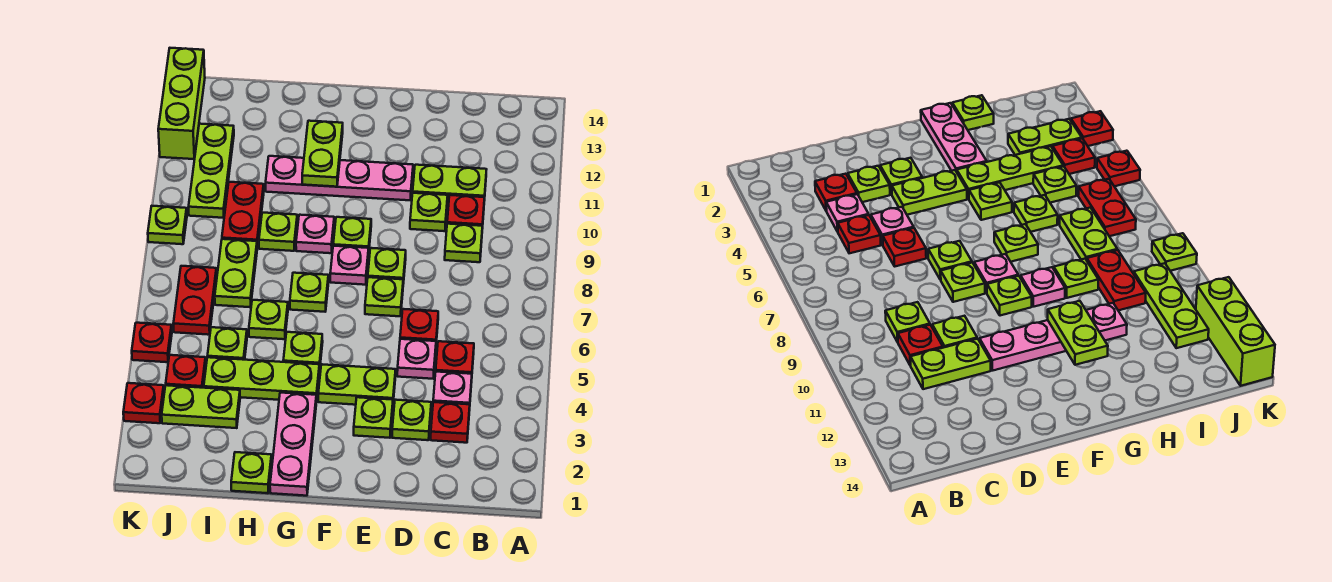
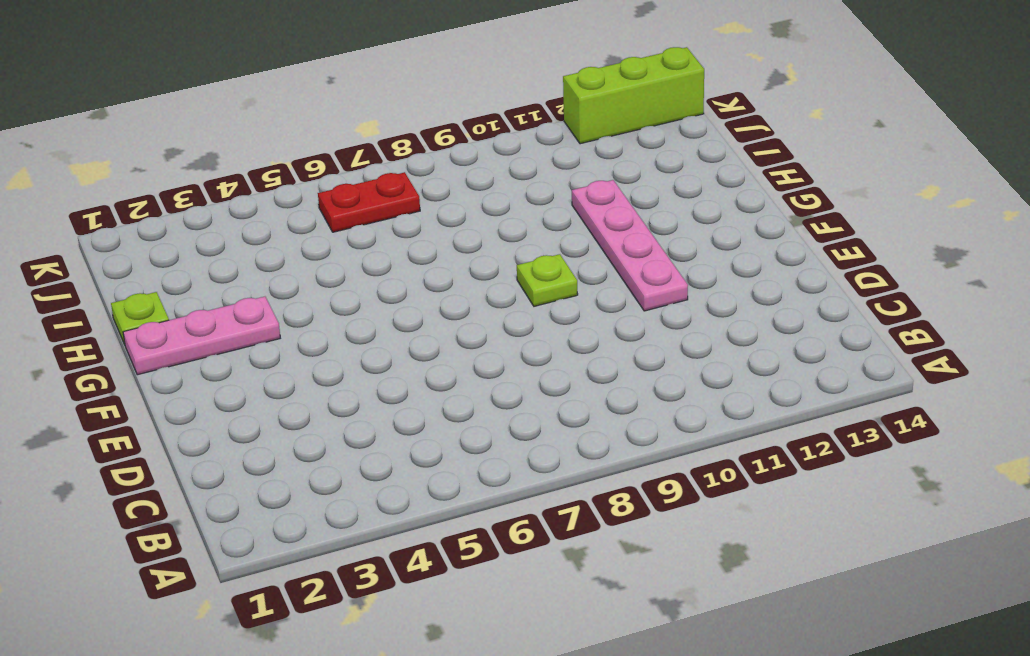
none -> red 1x1 plate [431,402,470,443]
none -> pink 1x1 plate [433,372,472,404]
none -> red 1x1 plate [436,341,474,374]
none -> lime 1x1 plate [445,224,482,262]

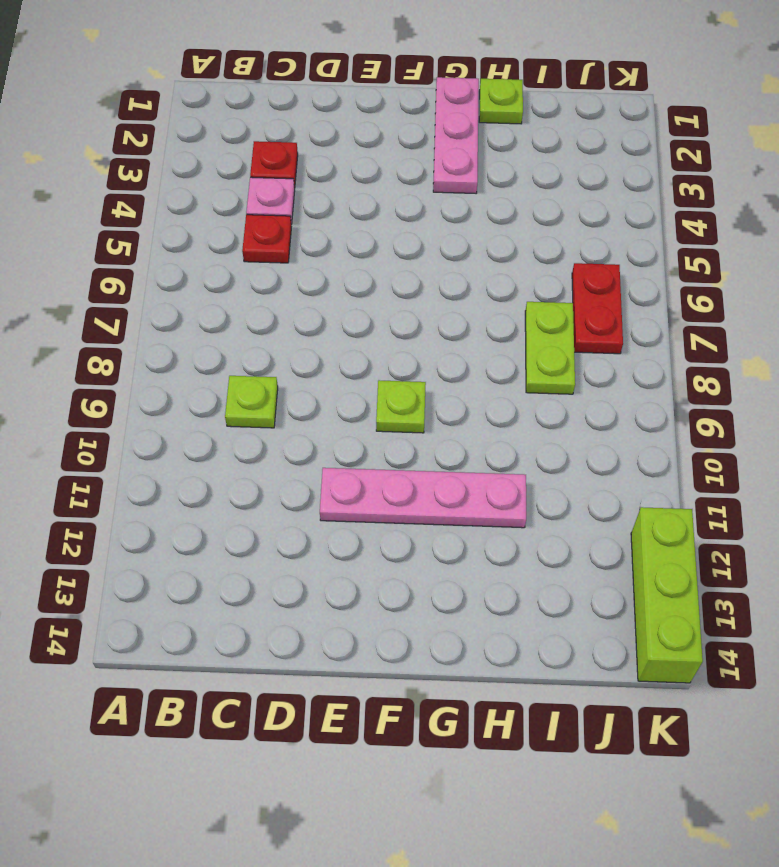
none -> red 1x1 plate [447,195,485,229]
none -> lime 1x2 plate [413,165,487,203]
none -> lime 1x1 plate [392,400,431,440]
none -> pink 1x1 plate [397,339,436,379]

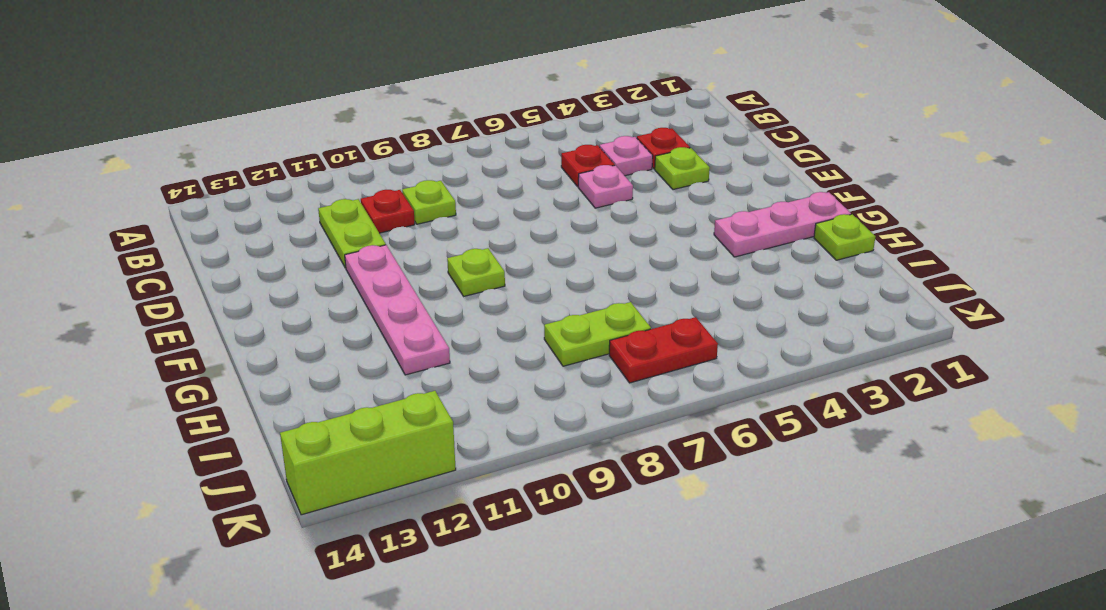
none -> red 1x1 plate [400,309,438,341]
none -> lime 1x1 plate [410,193,448,231]
none -> lime 1x1 plate [354,397,393,438]
none -> lime 1x2 plate [318,364,396,405]

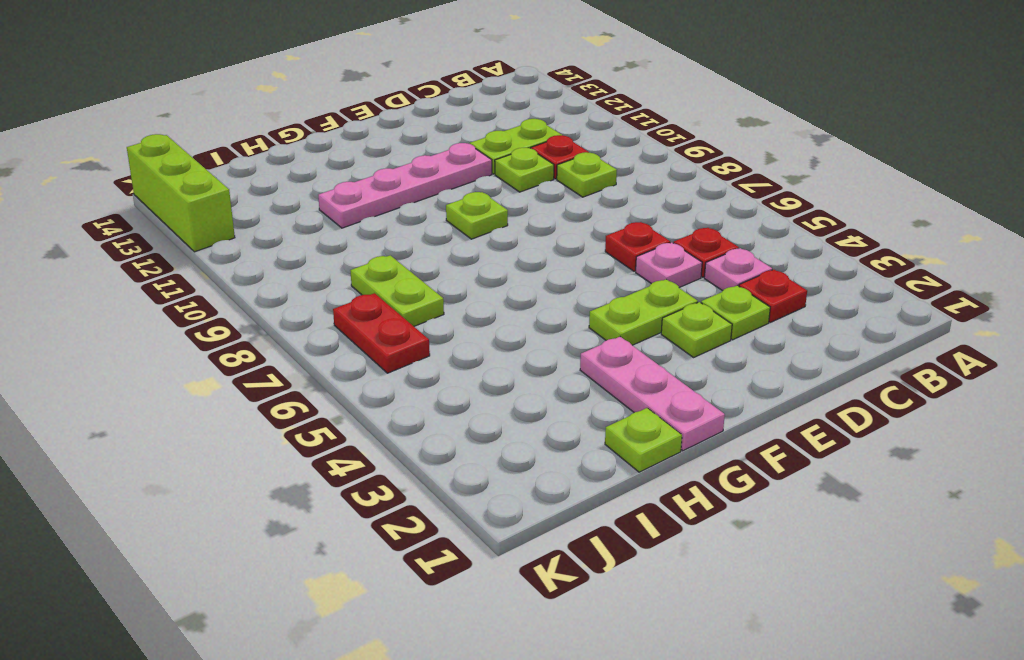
none -> lime 1x1 plate [365,277,403,316]
none -> lime 1x1 plate [368,248,406,284]
none -> pink 1x1 plate [330,246,369,285]
none -> lime 1x3 plate [204,357,319,402]

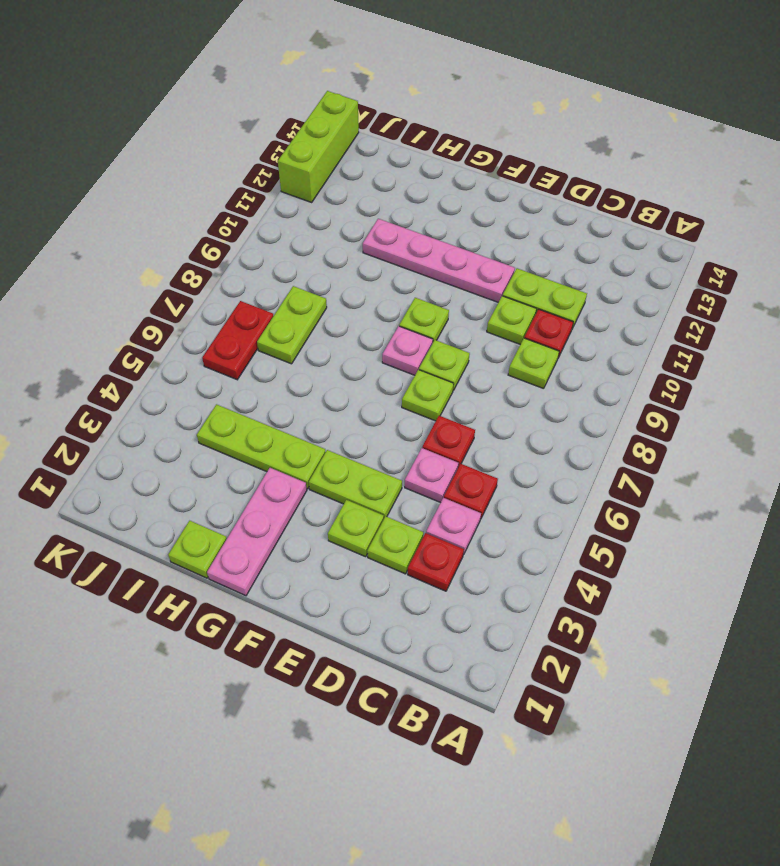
none -> lime 1x1 plate [283,332,323,371]
none -> lime 1x1 plate [290,273,328,312]
none -> pink 1x1 plate [296,215,334,253]
none -> lime 1x1 plate [249,300,288,339]

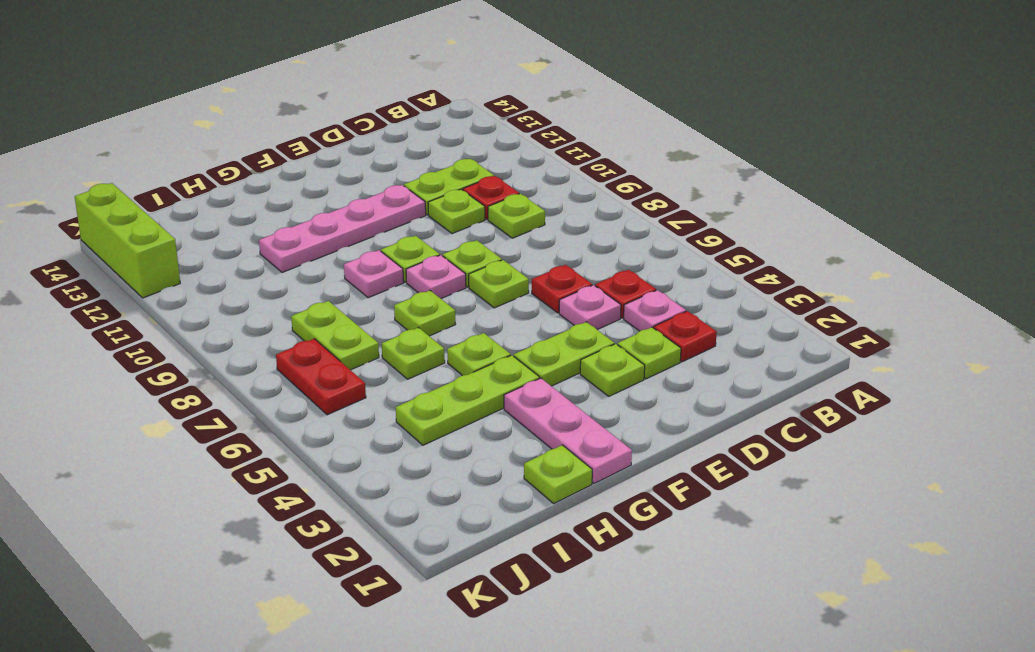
none -> lime 1x1 plate [259,213,297,251]
none -> lime 1x2 plate [162,385,240,428]
none -> lime 1x1 plate [207,327,247,360]
none -> red 1x2 plate [222,182,264,248]

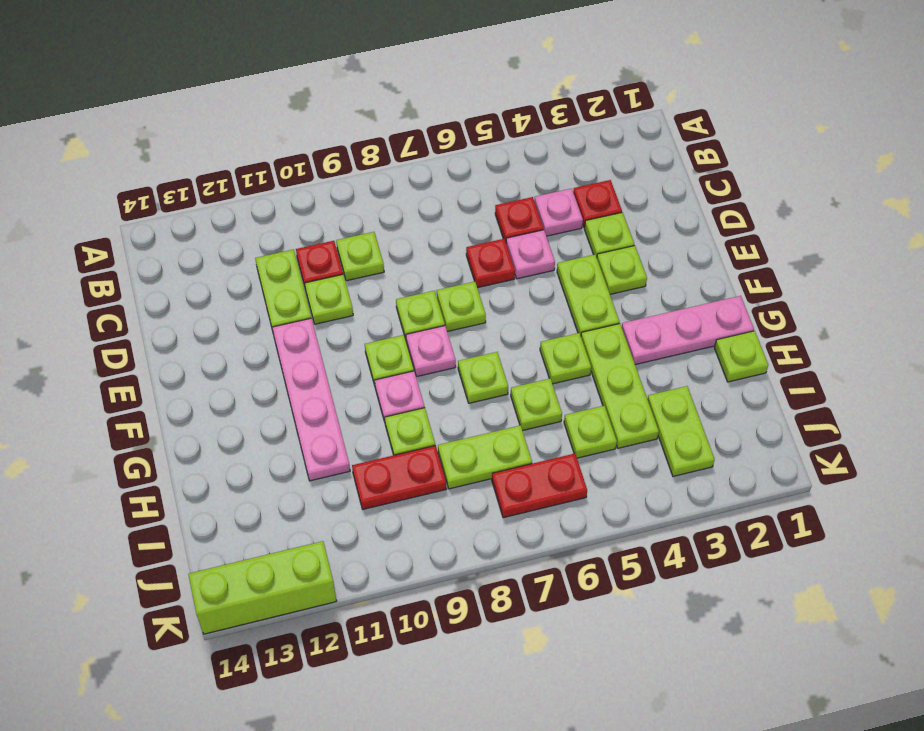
none -> red 1x1 plate [166,355,206,388]
none -> lime 1x3 plate [189,124,234,218]
none -> red 1x1 plate [123,383,164,423]
none -> red 1x1 plate [132,323,172,362]

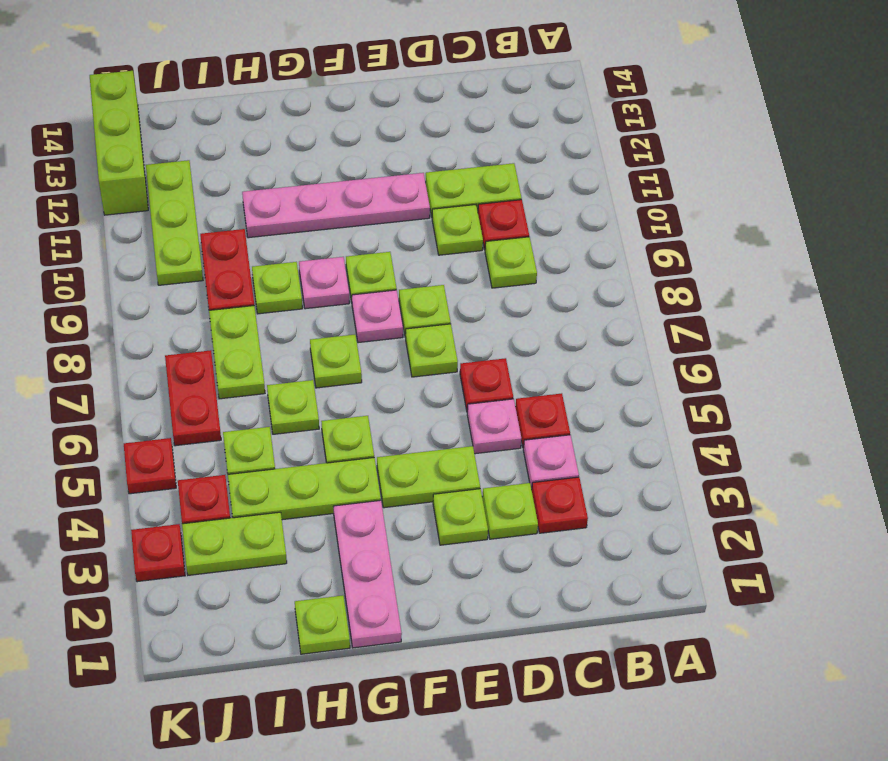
none -> lime 1x1 plate [148,206,187,244]
none -> lime 1x2 plate [302,121,343,187]

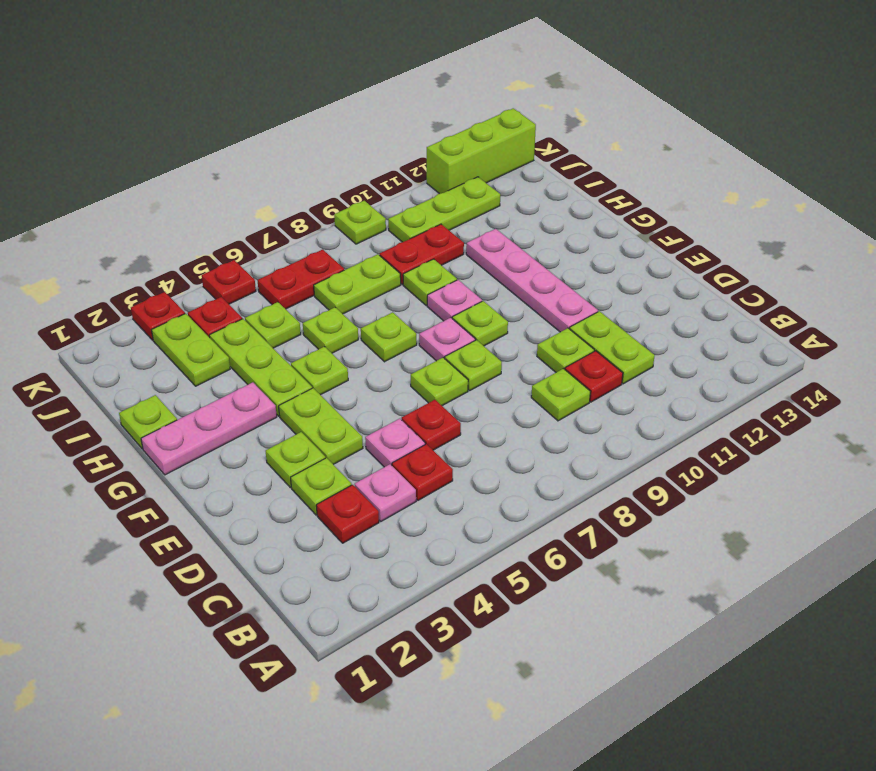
none -> lime 1x2 plate [302,121,343,187]

